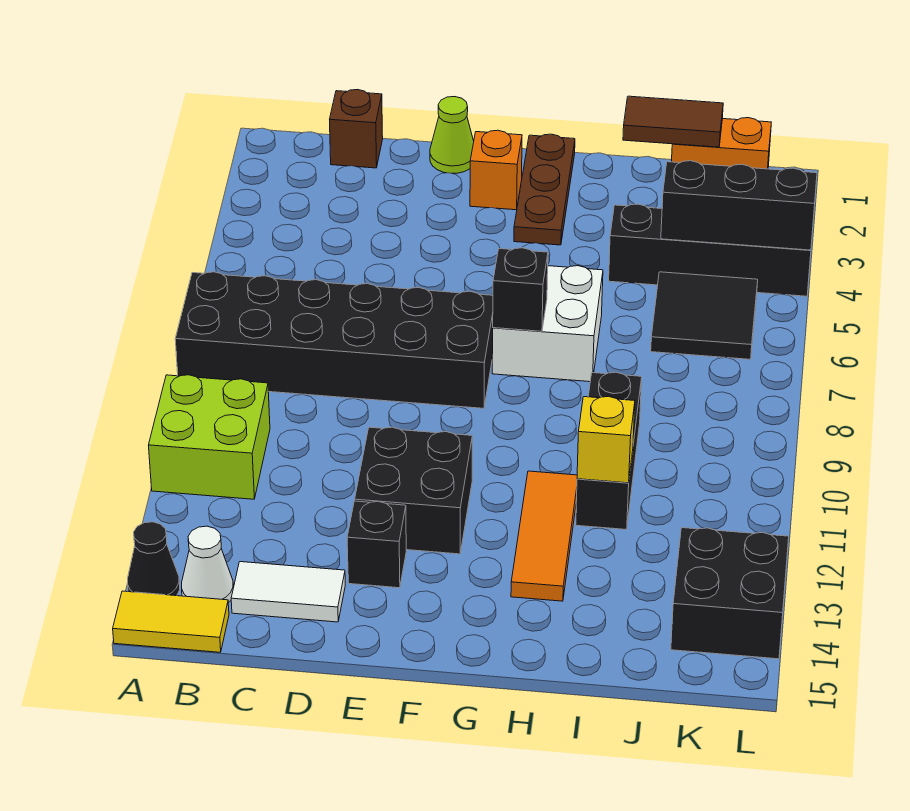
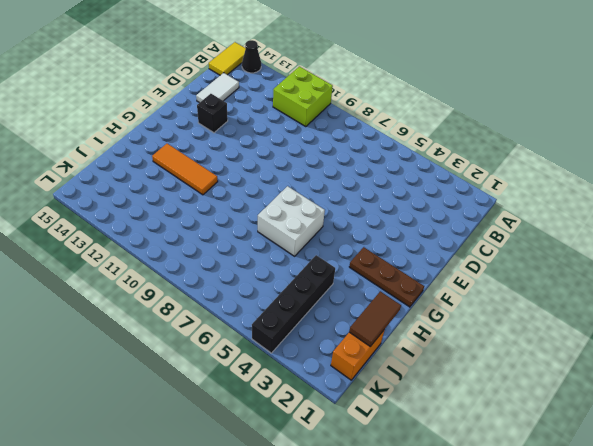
none -> black 2x6 brick [175,272,493,408]
none -> white 1x1 cone [182,526,233,603]
none -> brown 1x1 brick [330,90,383,168]

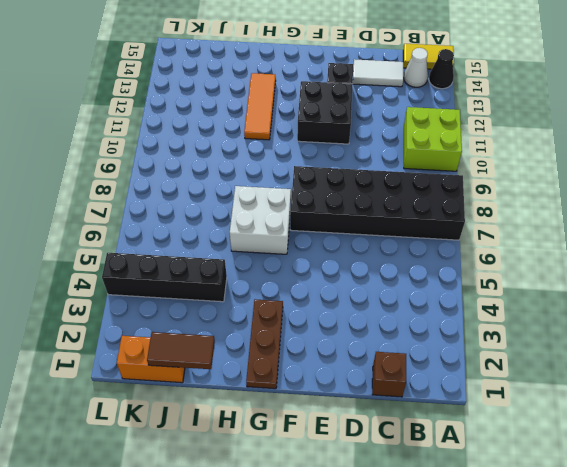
none -> lime 1x1 cone [430,97,474,173]
none -> orange 1x1 brick [470,130,522,210]
none -> black 1x3 brick [576,372,642,530]

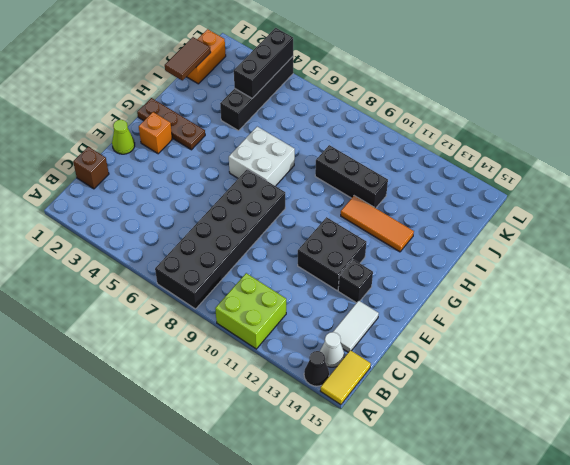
none -> black 2x2 tile [651,272,758,359]
none -> black 2x2 brick [671,528,789,659]
none -> black 1x1 brick [493,248,548,331]

